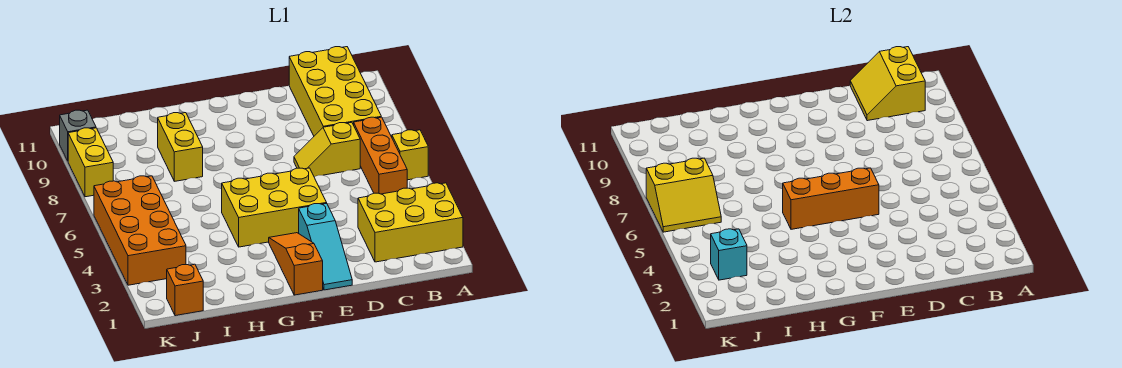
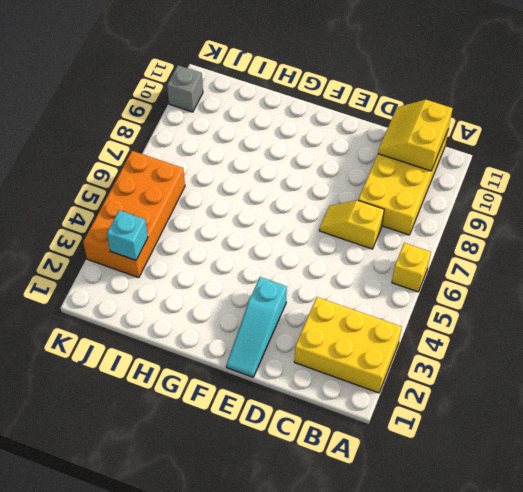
none -> orange 1x3 brick [354,117,407,194]
none -> yellow 2x3 brick [222,168,326,247]
none -> orange 1x3 slope [269,233,323,295]

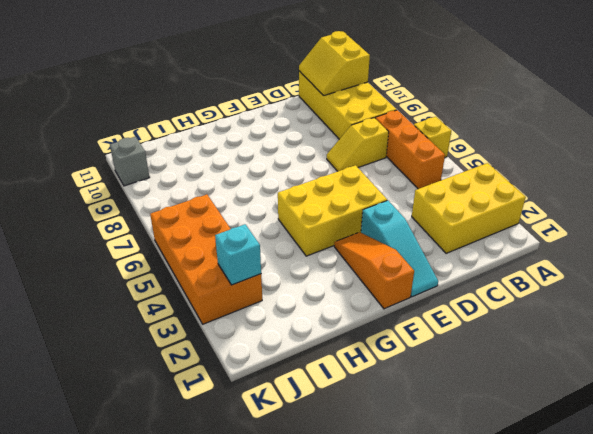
none -> yellow 1x2 brick [158,113,203,181]
none -> orange 1x1 brick [167,264,203,316]
none -> yellow 1x2 brick [68,128,113,197]

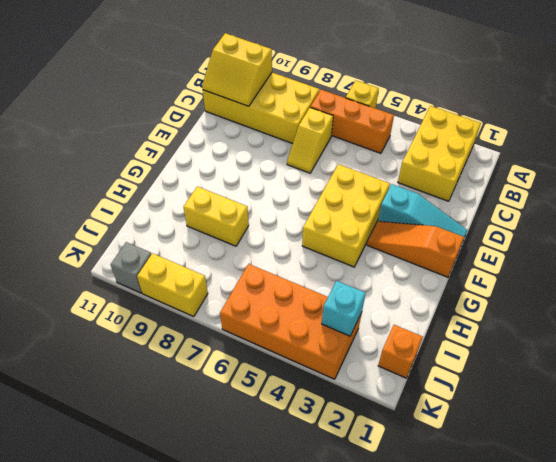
none -> orange 1x3 brick [783,168,879,229]
none -> yellow 2x2 slope [646,158,721,232]

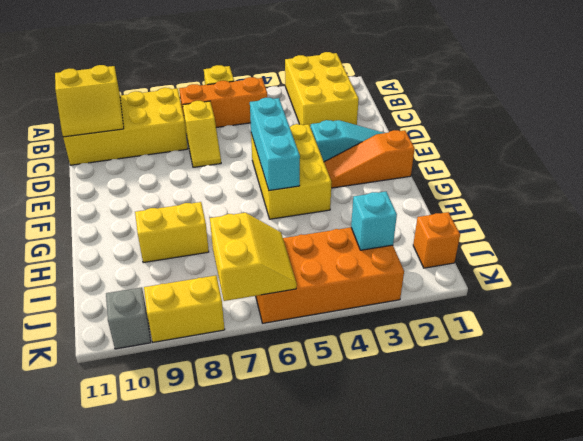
cyan 1x3 brick [250,98,300,191] -> orange 1x3 brick [783,168,879,229]

